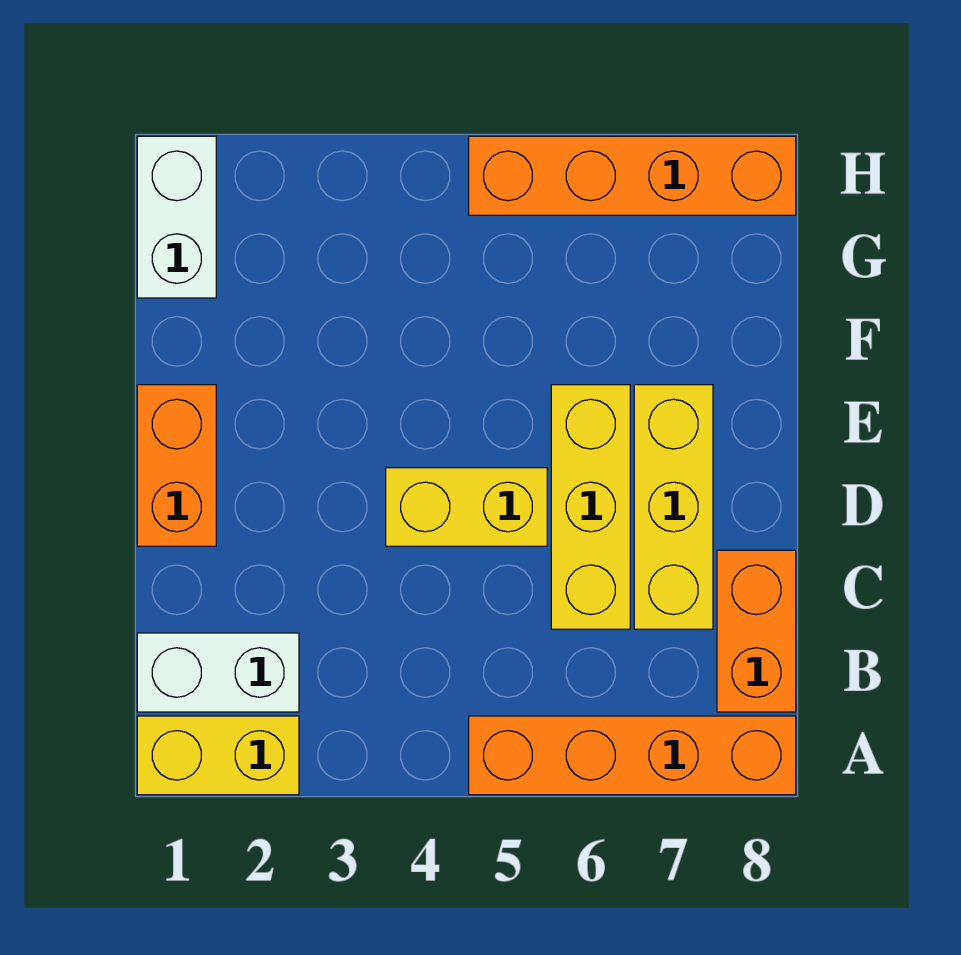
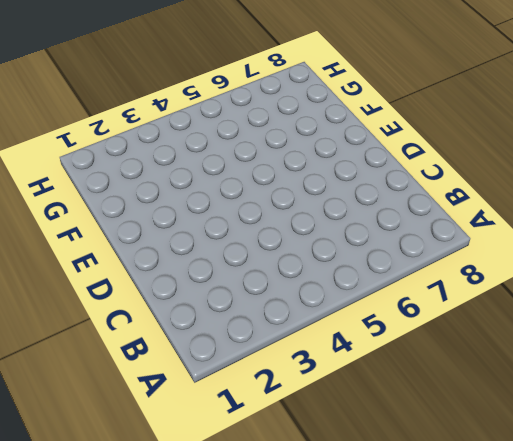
none -> yellow 1x2 brick [137,716,299,795]
none -> orange 1x4 brick [469,716,796,795]

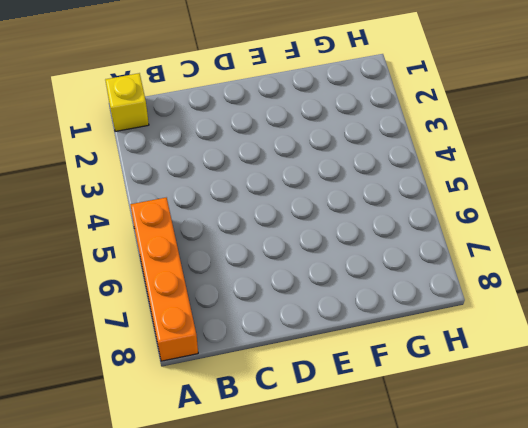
yellow 1x1 brick [105,73,149,131] -> yellow 1x2 brick [137,716,299,795]
none -> white 1x2 brick [137,633,299,712]
none -> orange 1x2 brick [717,550,796,712]

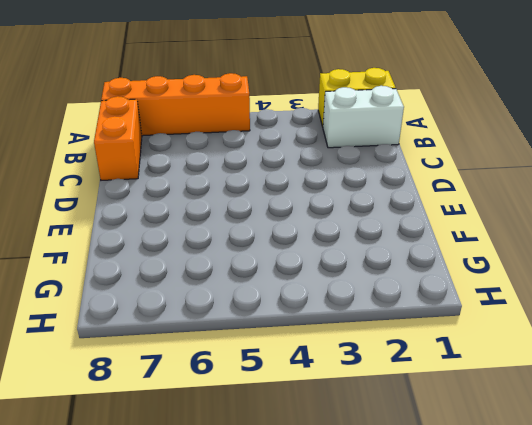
none -> yellow 1x3 brick [551,385,630,629]
none -> yellow 1x3 brick [634,385,713,629]

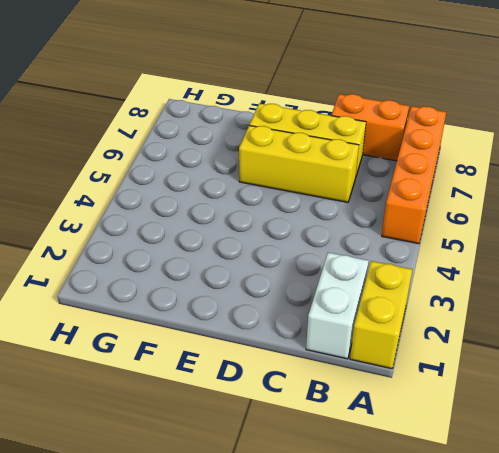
none -> orange 1x2 brick [137,385,216,546]
none -> yellow 1x2 brick [386,468,547,546]

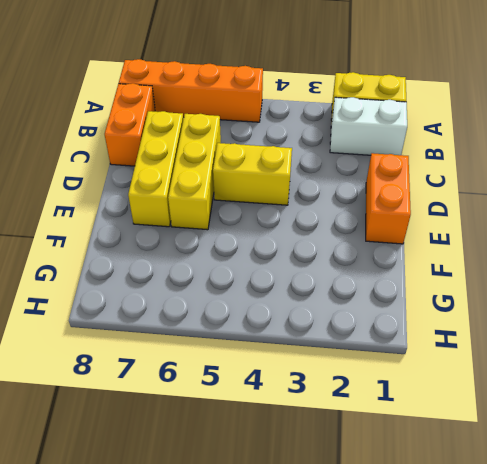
none -> white 1x2 brick [137,136,216,298]
none -> orange 1x4 brick [469,136,796,215]

